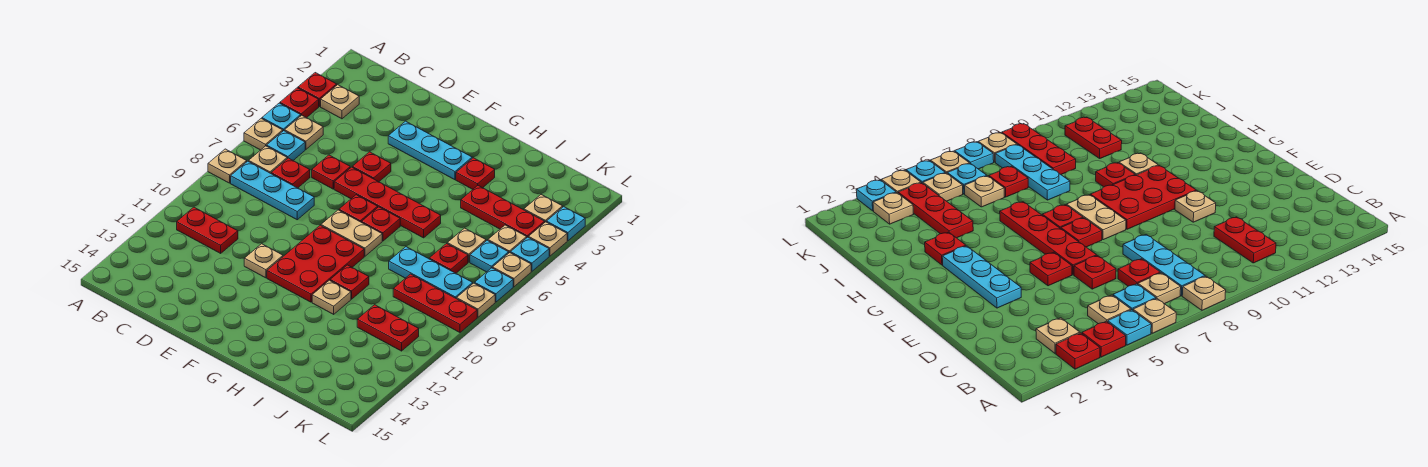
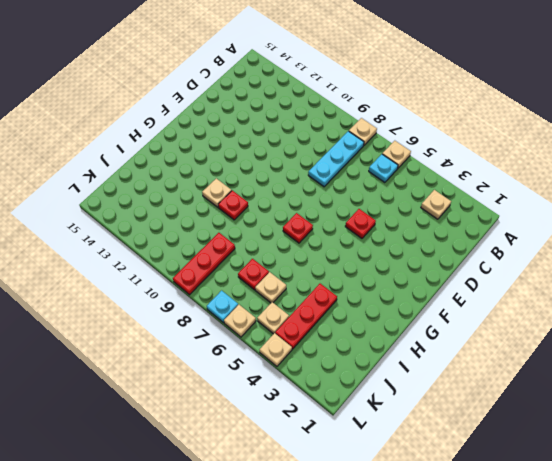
none -> red 1x1 plate [298,73,337,107]
none -> red 1x1 plate [280,88,319,118]
none -> cyan 1x1 plate [262,103,301,131]
none -> tan 1x1 plate [285,115,323,149]

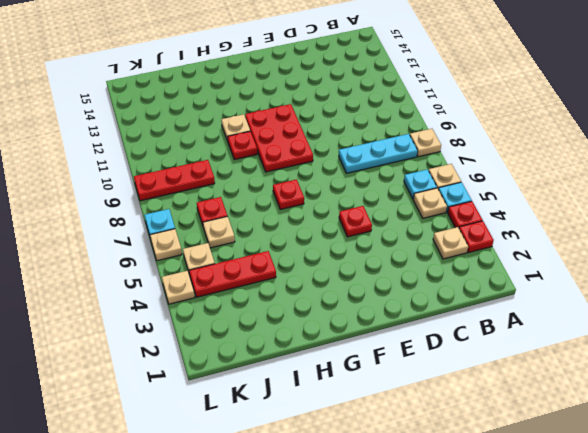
none -> tan 1x1 plate [249,146,287,173]
none -> red 1x2 plate [177,207,238,253]
none -> red 1x1 plate [271,158,310,188]
none -> red 1x1 plate [312,155,350,189]

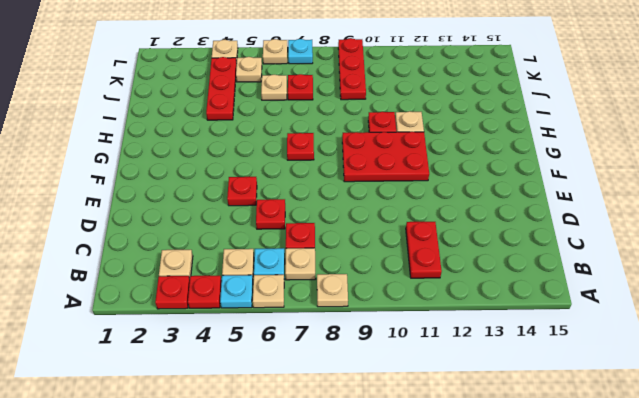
none -> cyan 1x3 plate [231,161,314,220]
none -> cyan 1x3 plate [388,121,472,180]
none -> red 1x4 plate [334,167,441,238]
none -> tan 1x1 plate [244,244,283,278]

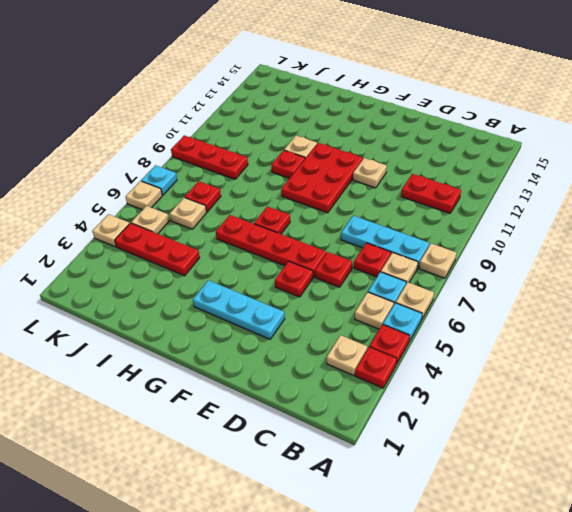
none -> red 1x1 plate [339,195,378,222]
none -> tan 1x2 plate [321,210,382,256]
none -> red 1x1 plate [456,158,495,190]
none -> cyan 1x3 plate [389,247,473,299]

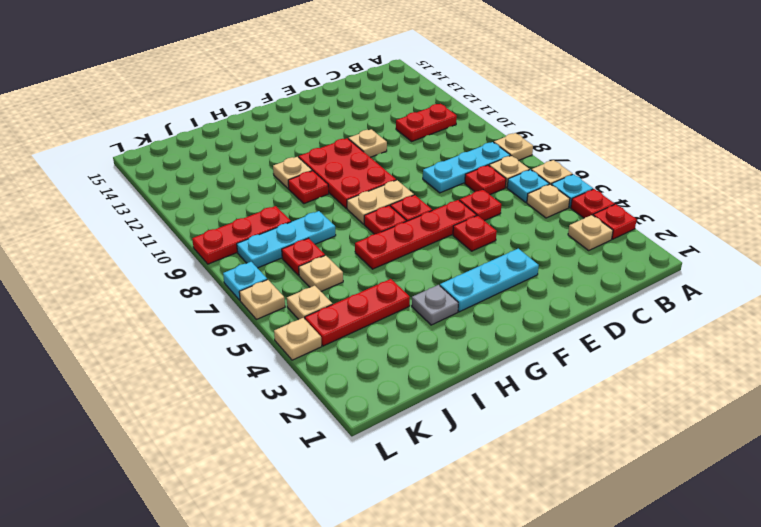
grey 1x1 plate [412,285,458,325] -> red 1x1 plate [456,158,495,190]
none -> red 1x2 plate [357,305,419,351]
none -> tan 1x1 plate [524,195,563,222]
none -> cyan 1x1 plate [470,240,509,272]
none -> cyan 1x1 plate [547,207,585,241]

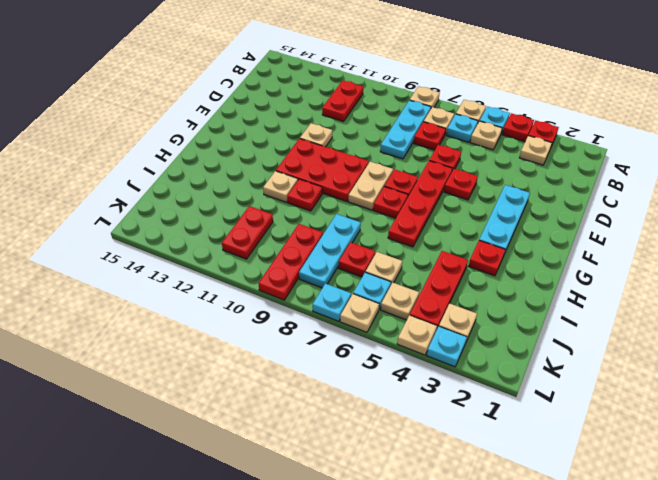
none -> cyan 1x1 plate [511,237,549,271]
none -> tan 1x1 plate [457,283,495,317]

